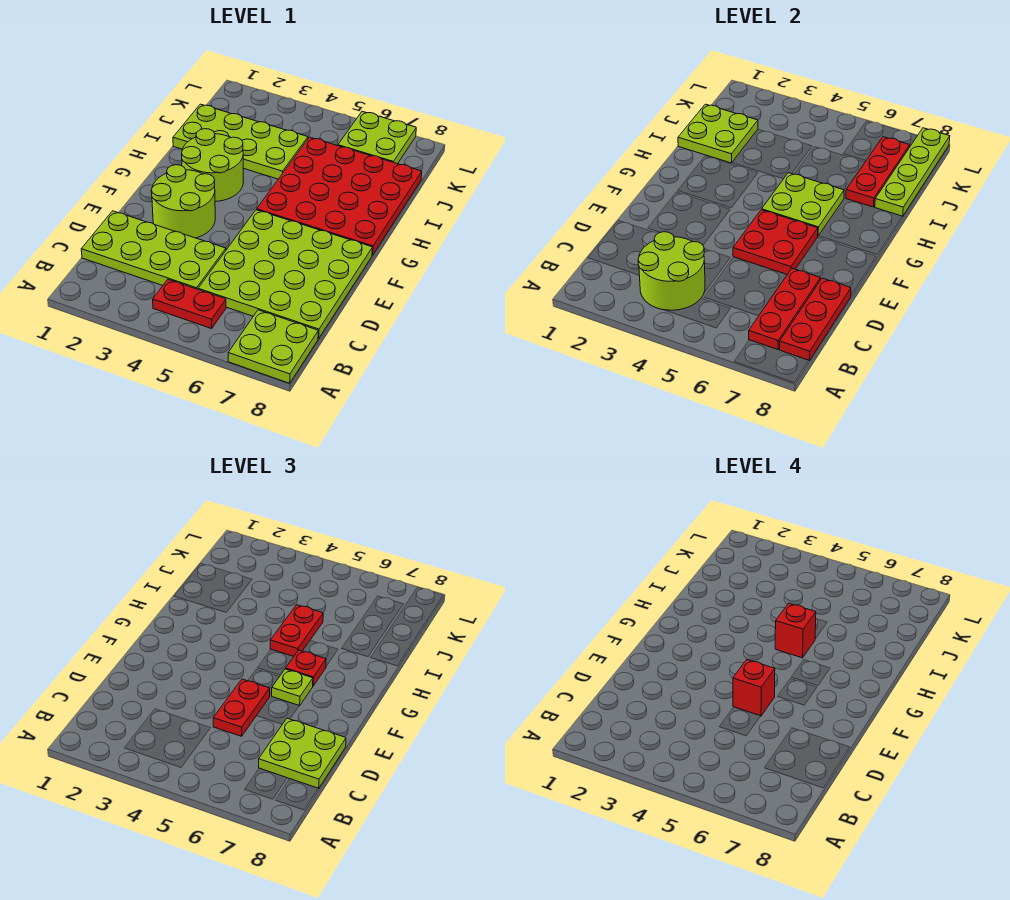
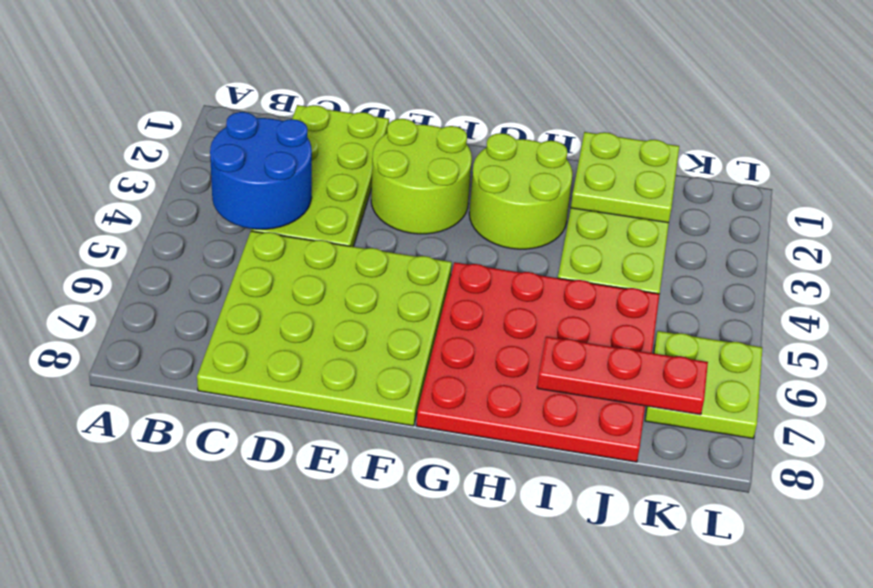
blue 2x2 round brick [210,112,312,229] -> lime 2x2 round brick [638,232,705,310]
none -> lime 2x2 plate [228,310,318,383]
none -> red 1x2 plate [153,280,226,329]
none -> red 1x3 plate [749,268,821,350]

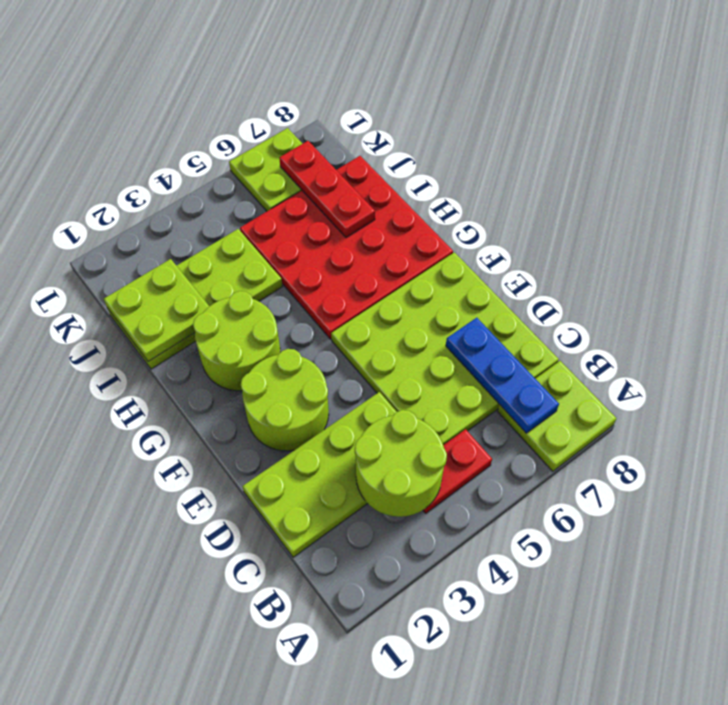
blue 1x3 plate [446,318,559,433] -> red 1x3 plate [749,268,821,350]
none -> red 1x3 plate [780,278,851,360]
none -> red 2x2 plate [733,210,818,274]
none -> lime 2x2 plate [762,173,844,236]

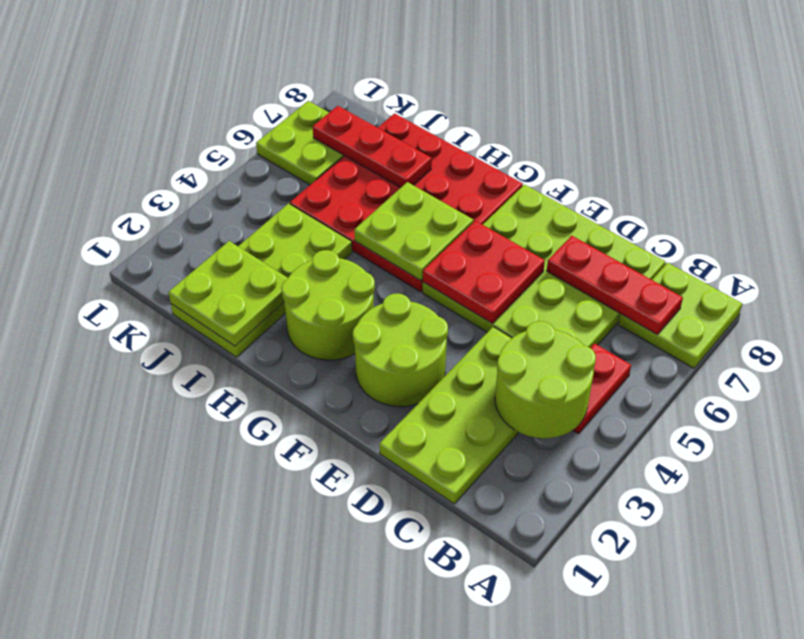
none -> red 1x3 plate [780,278,851,360]
none -> lime 1x4 plate [875,128,950,216]
none -> lime 2x2 plate [259,718,346,789]

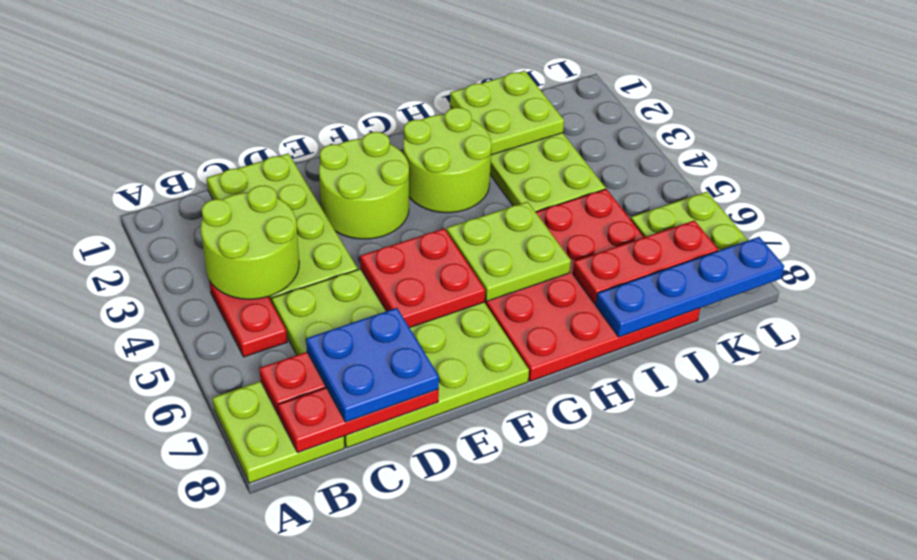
blue 2x2 plate [306,308,439,422] -> lime 2x2 plate [259,718,346,789]
blue 1x4 plate [596,237,784,337] -> lime 1x4 plate [875,128,950,216]
none -> red 1x2 plate [213,679,270,736]
none -> lime 1x1 plate [272,669,313,706]
none -> red 1x1 plate [286,650,326,686]

